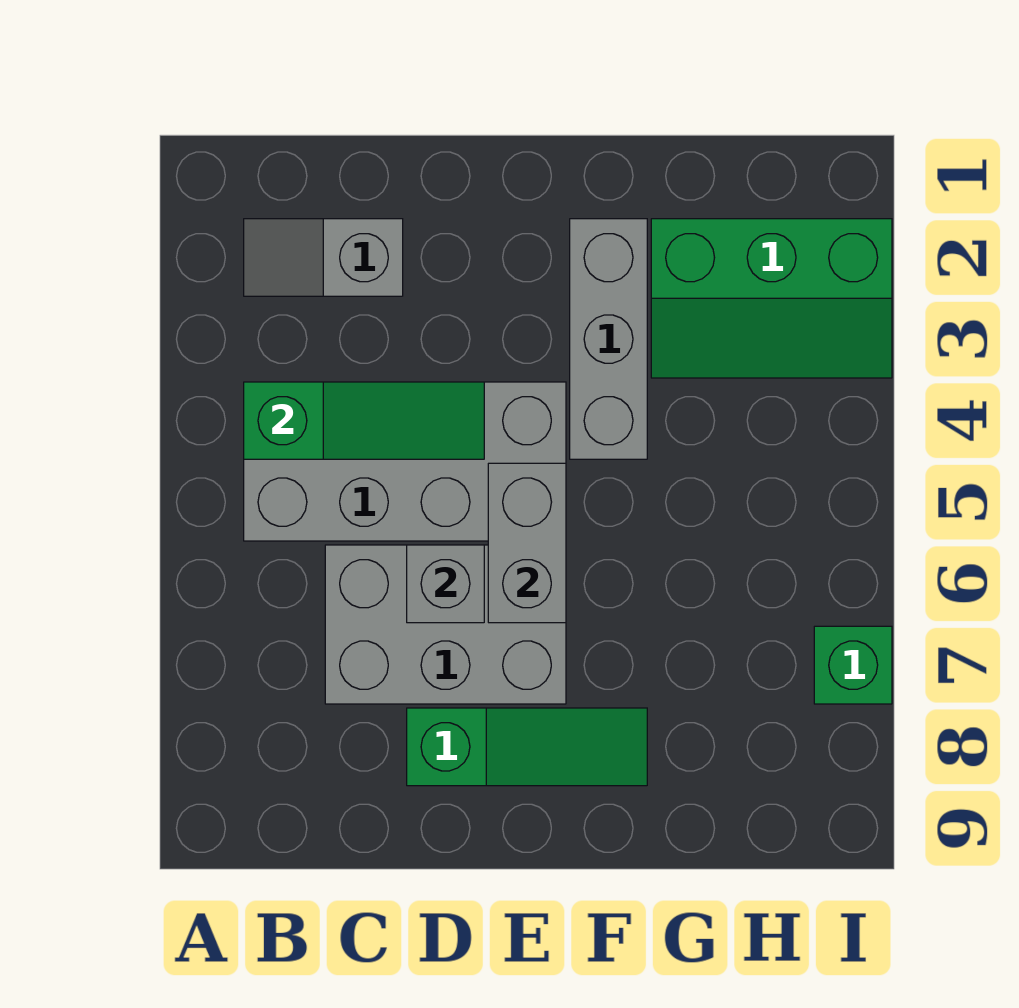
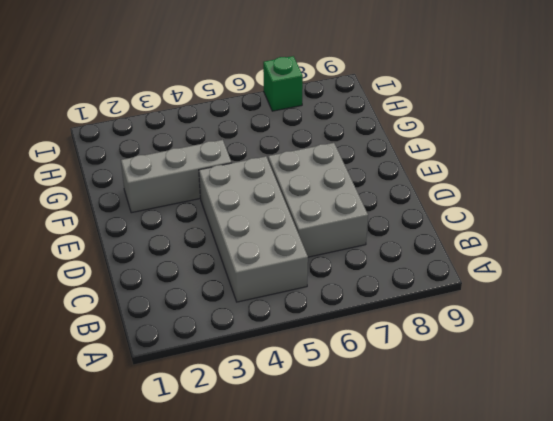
none -> grey 1x2 slope [244,219,403,296]
none -> green 1x3 slope [407,708,647,786]

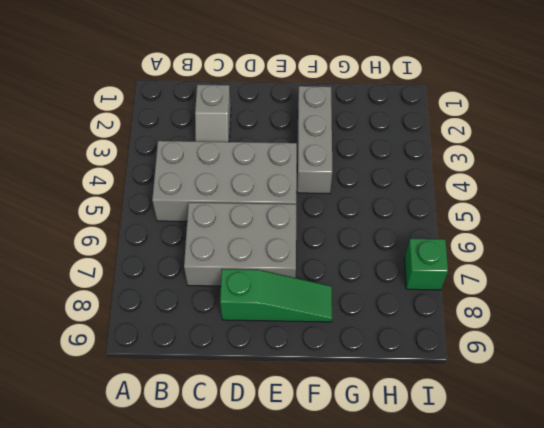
grey 1x2 slope [195,85,231,142] -> grey 1x2 slope turned to [244,219,403,296]
none -> green 2x3 slope [651,219,892,378]
none -> green 1x3 slope [244,382,484,459]

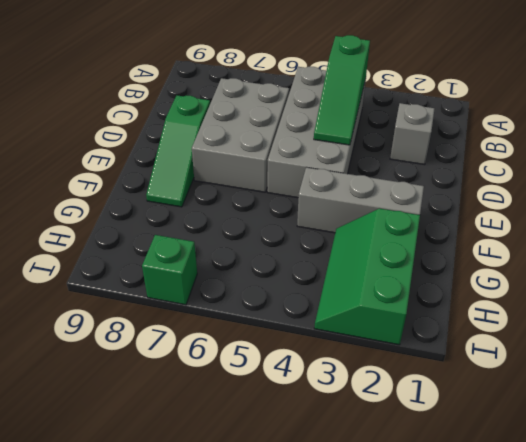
none -> grey 1x1 brick [407,545,484,623]
none -> grey 1x2 brick [488,463,566,623]

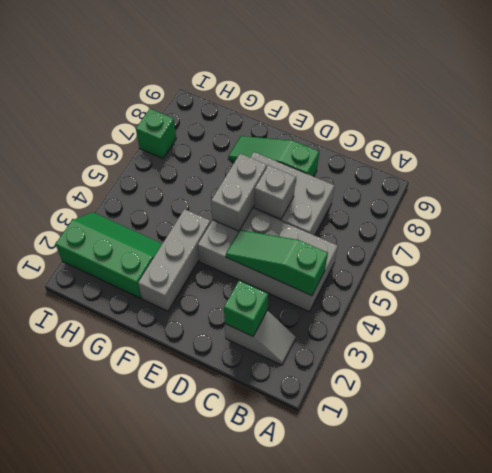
green 1x1 brick [224,281,268,336] -> none

